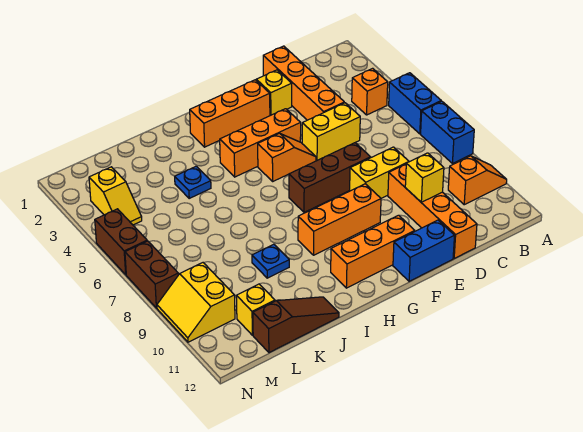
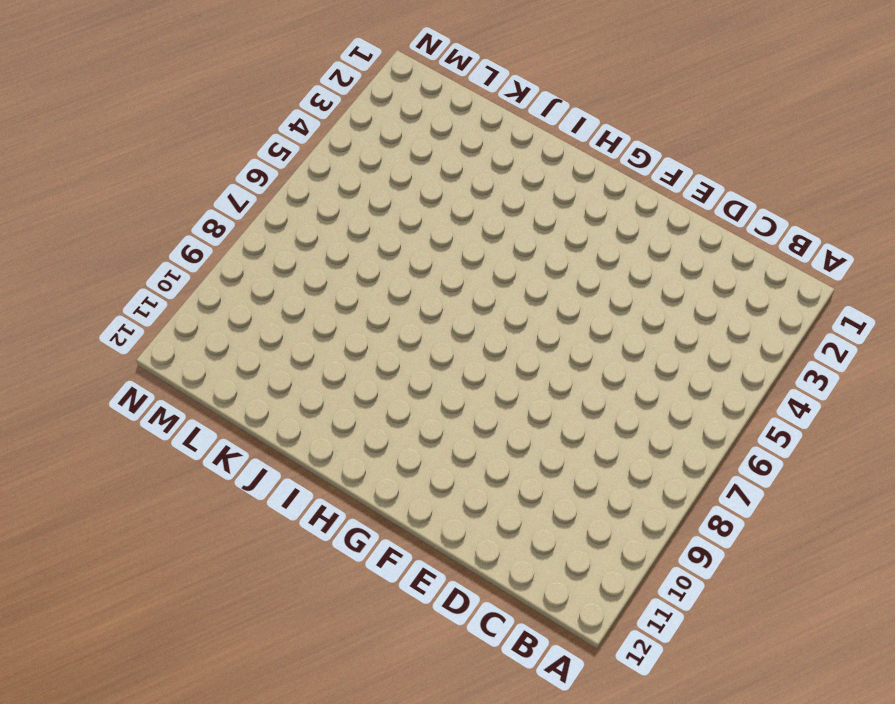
none -> blue 1x2 brick [389,73,441,134]
none -> blue 1x2 brick [421,101,474,163]
none -> orange 1x2 slope [448,156,507,205]

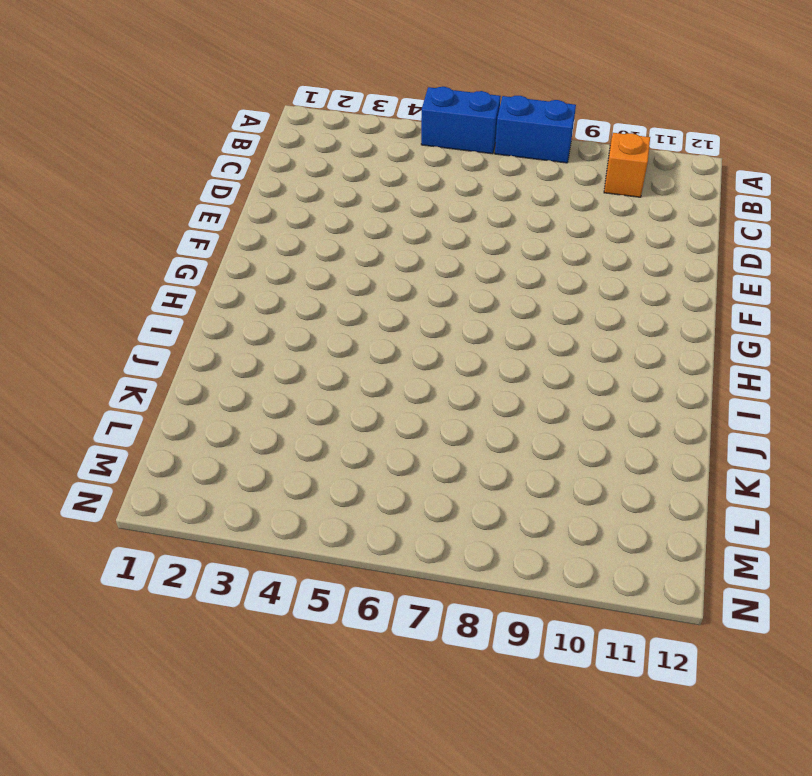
none -> orange 1x1 brick [352,68,388,115]
none -> orange 1x4 brick [263,46,344,120]
none -> yellow 1x2 brick [302,103,360,160]

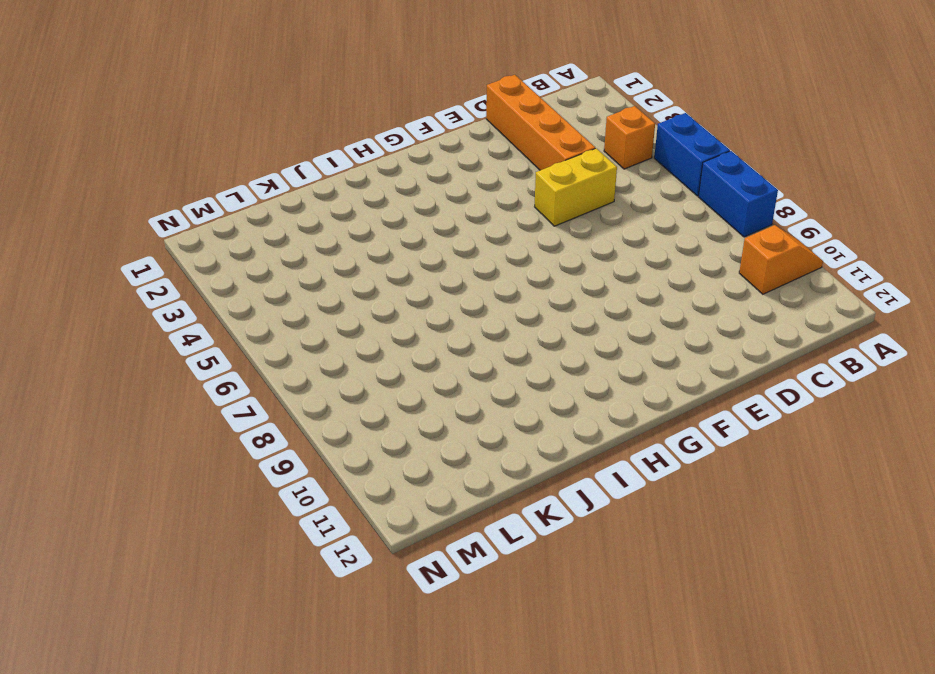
none -> yellow 1x2 brick [350,147,409,198]
none -> orange 1x4 brick [388,164,477,258]
none -> yellow 1x1 brick [256,70,292,116]

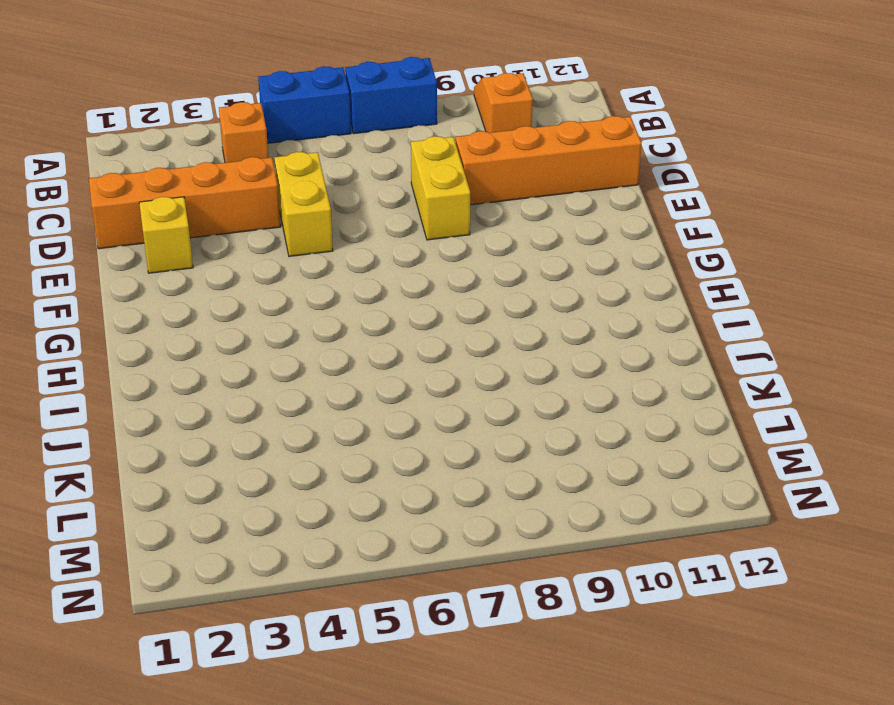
none -> brown 1x3 brick [289,143,371,212]
none -> blue 1x2 brick [393,220,455,281]
none -> orange 1x3 brick [190,80,270,147]

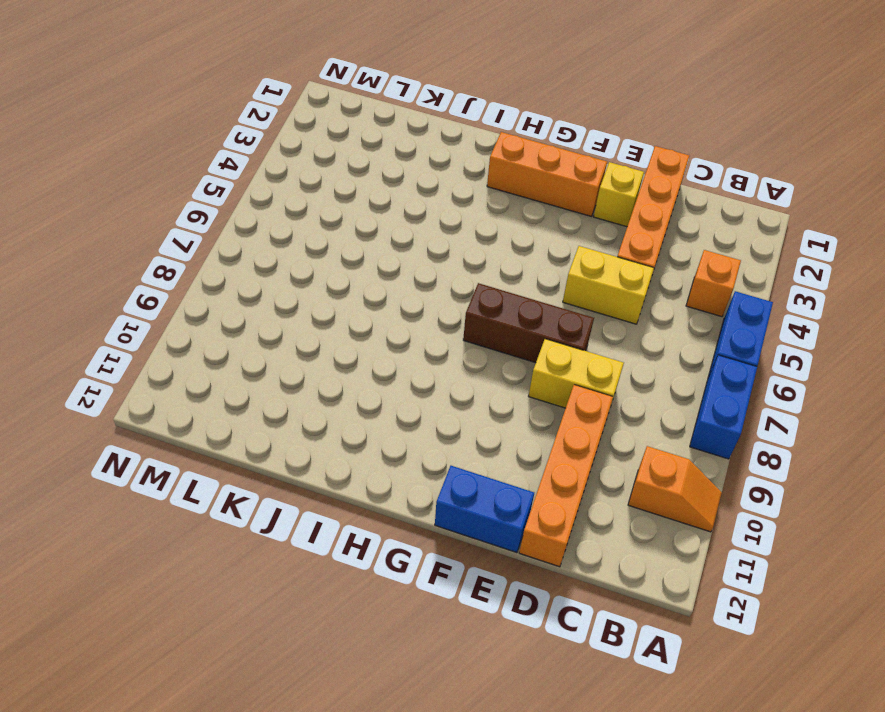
none -> orange 1x3 brick [220,109,301,177]
none -> orange 1x2 slope [258,133,316,181]
none -> orange 1x3 brick [298,184,381,255]

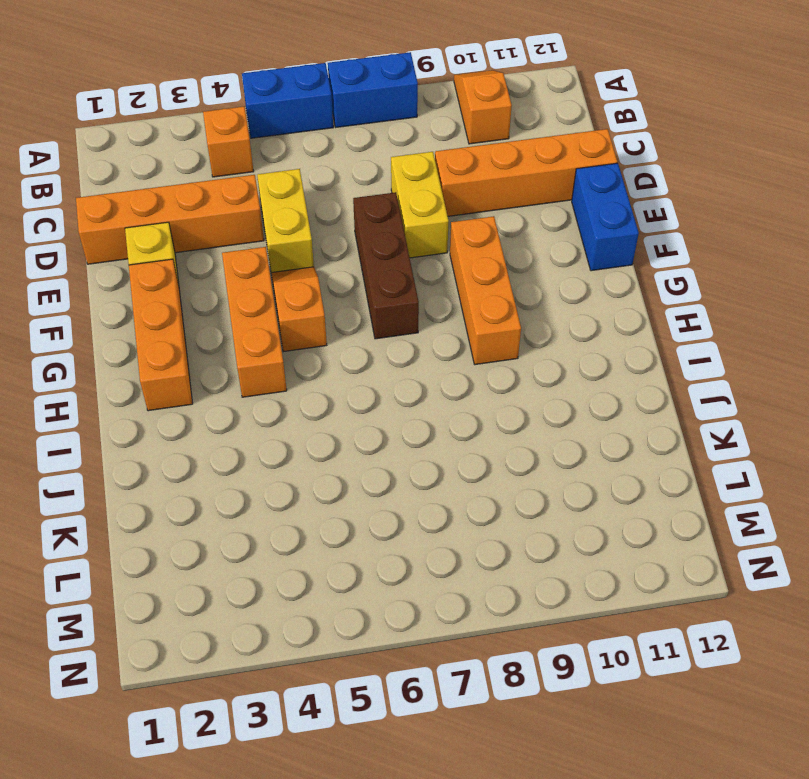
none -> orange 1x3 brick [331,215,415,288]
none -> blue 1x1 plate [175,166,211,198]
none -> blue 1x1 plate [252,244,289,278]

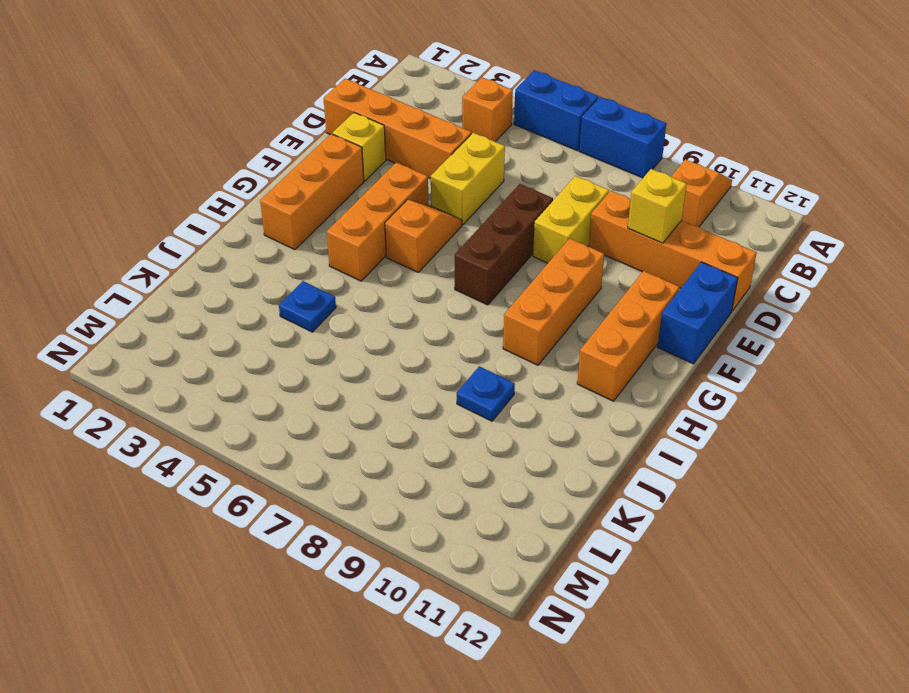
none -> brown 1x3 slope [253,297,339,353]
none -> yellow 1x1 brick [236,284,275,335]
none -> yellow 1x2 slope [89,167,142,225]

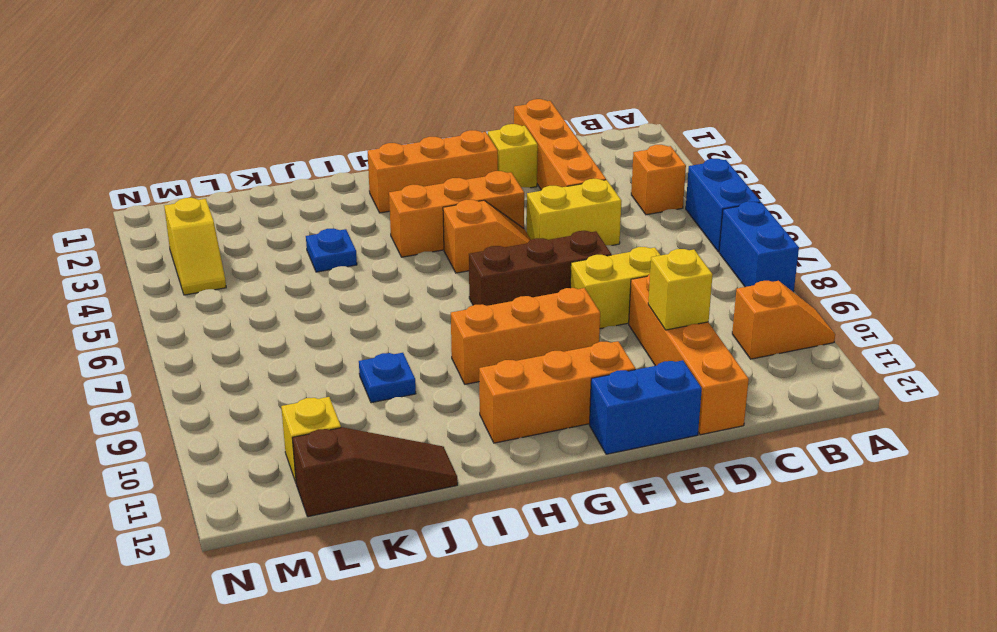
none -> yellow 2x2 slope [157,263,235,342]
none -> brown 1x2 brick [95,209,147,275]
none -> brown 1x2 brick [125,241,178,308]

